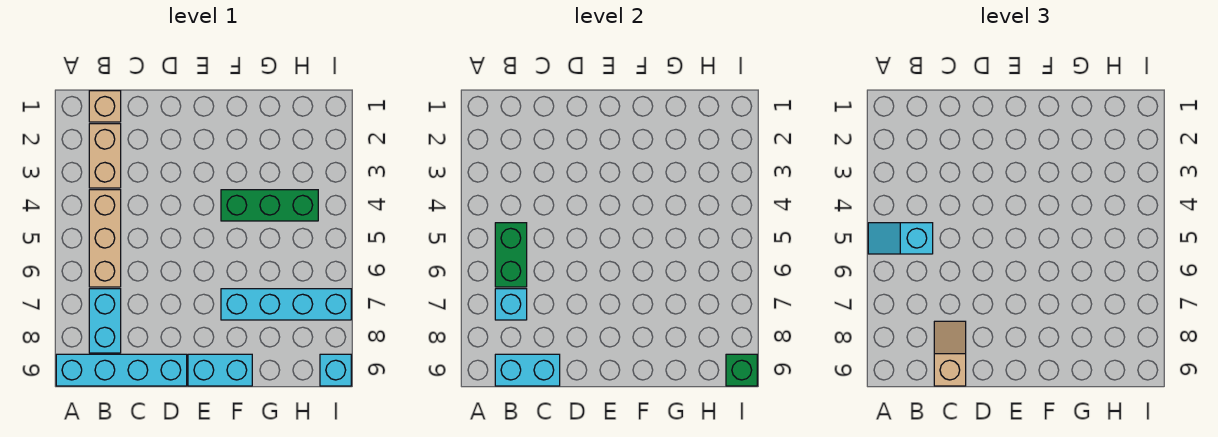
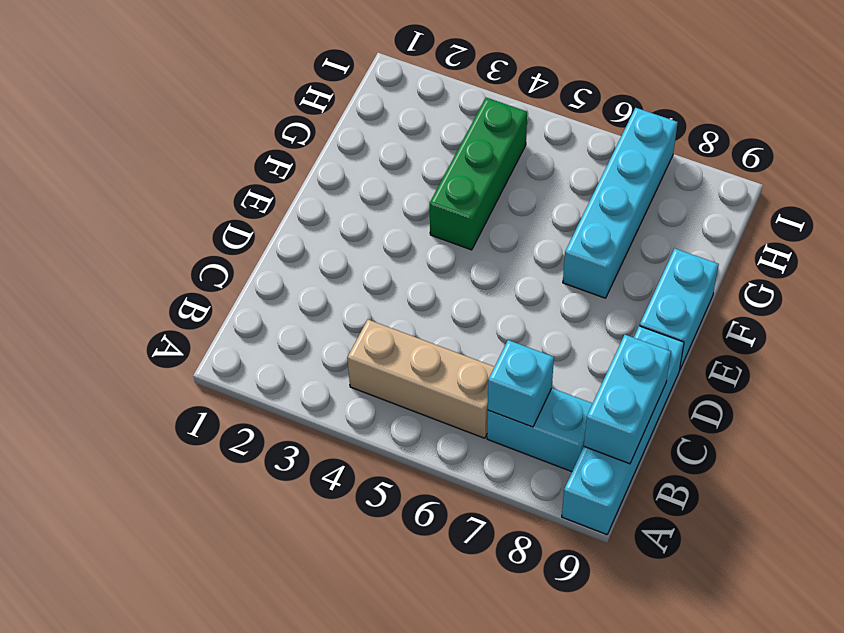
none -> tan 1x1 brick [89,91,121,122]
none -> tan 1x2 brick [89,124,121,188]
none -> cyan 1x1 brick [320,354,351,386]

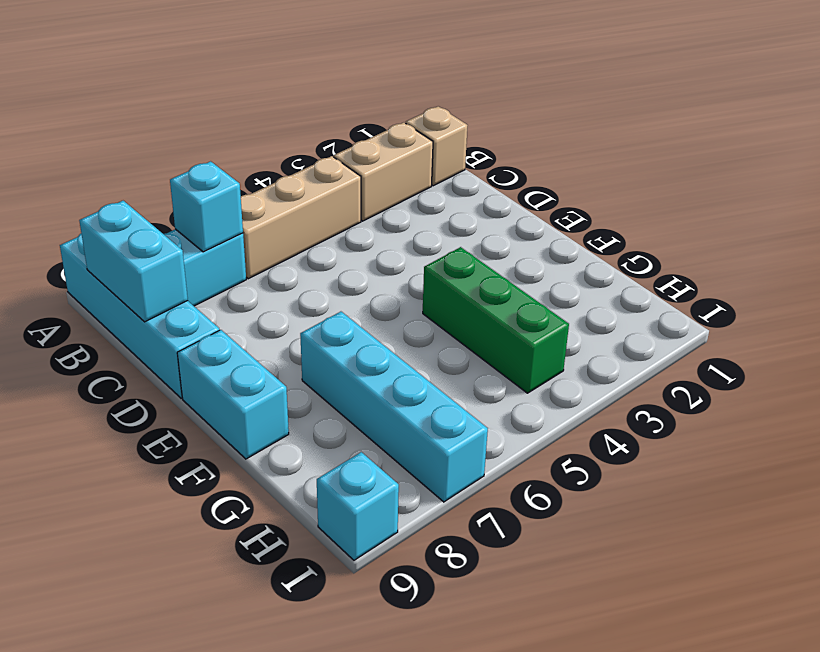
none -> green 1x2 brick [495,223,527,287]
none -> green 1x1 brick [726,354,757,386]
none -> cyan 1x2 slope [868,223,933,254]

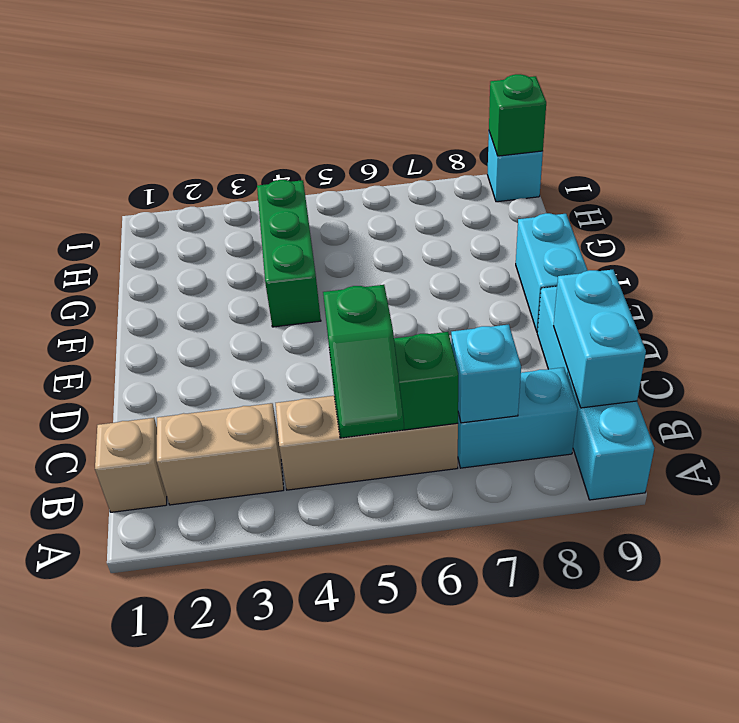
green 1x2 slope [323,285,404,438] -> cyan 1x2 slope [868,223,933,254]
none -> cyan 1x4 brick [221,289,351,320]
none -> tan 1x2 slope [934,321,966,386]

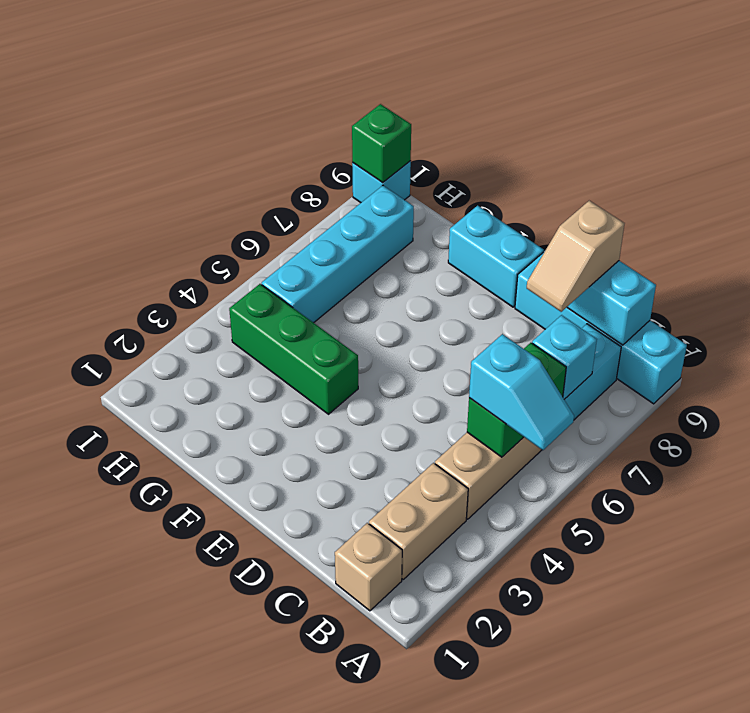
cyan 1x4 brick [262,186,414,323] -> cyan 1x4 brick turned to [221,289,351,320]

